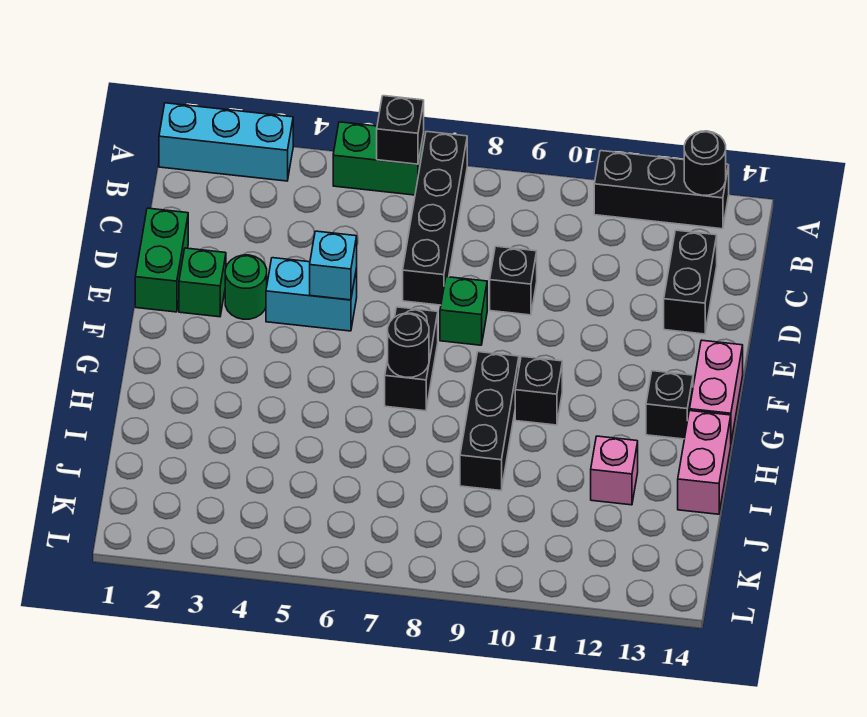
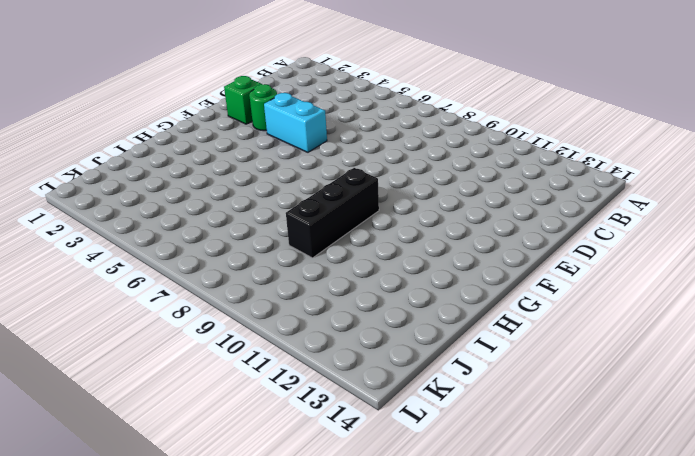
none -> cyan 1x3 brick [159,103,293,181]
none -> green 1x2 brick [333,122,424,195]
none -> black 1x4 brick [403,132,467,305]

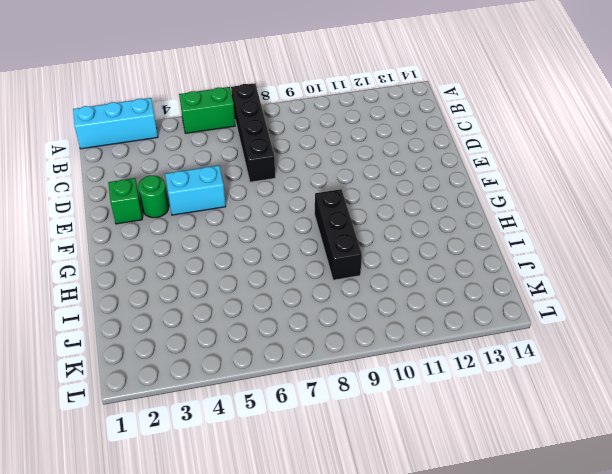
none -> black 1x3 brick [594,151,729,229]
none -> black 1x2 brick [664,230,717,334]
none -> green 1x2 brick [135,208,188,312]

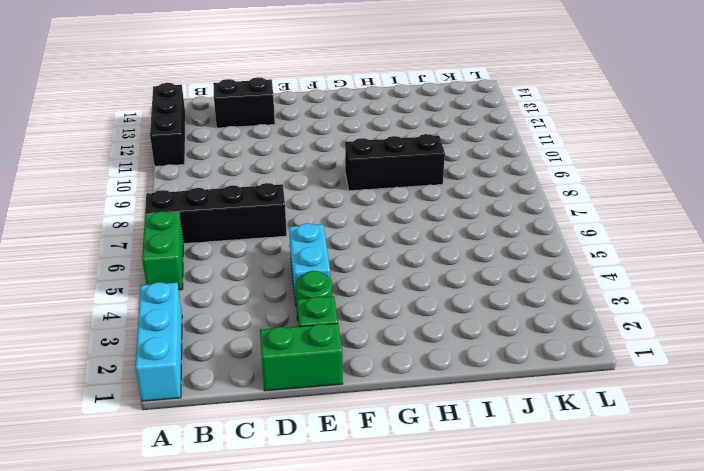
none -> black 1x1 brick [490,246,537,315]
none -> green 1x1 brick [440,277,487,345]
none -> black 1x2 brick [385,307,438,411]

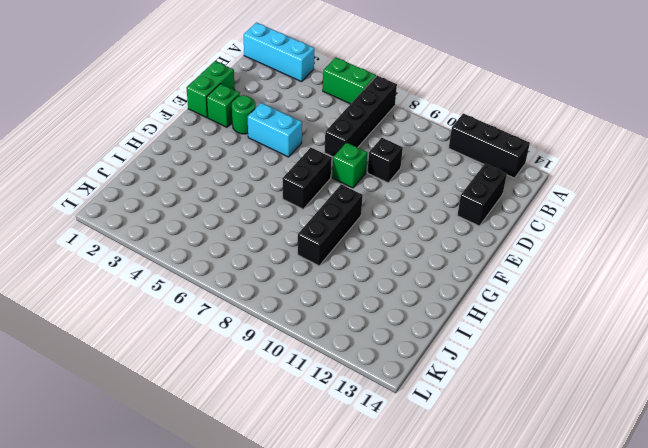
none -> pink 1x2 brick [690,340,743,441]
none -> black 1x1 brick [515,356,562,425]
none -> black 1x1 brick [646,371,693,439]

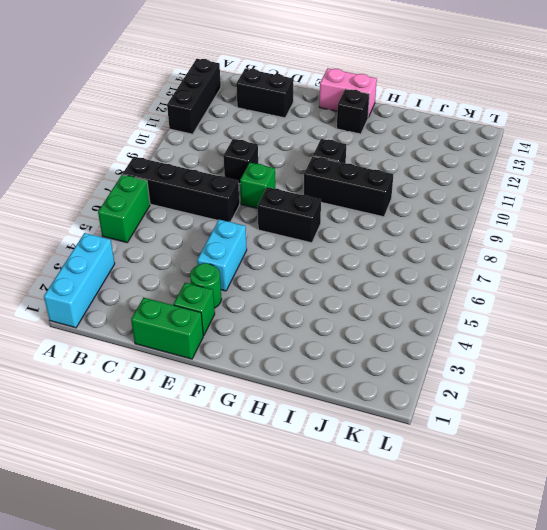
none -> pink 1x2 brick [678,411,731,514]
none -> pink 1x1 brick [591,436,638,505]
none -> black 1x1 brick [377,96,424,164]

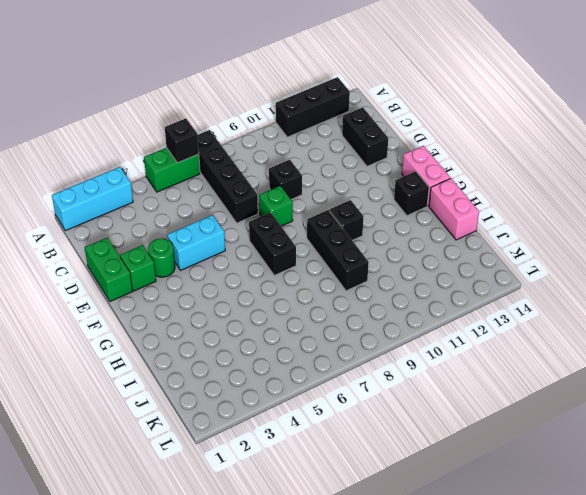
none -> pink 1x1 brick [591,436,638,505]
none -> black 1x1 round brick [684,131,726,195]
none -> cyan 1x1 brick [310,231,357,300]

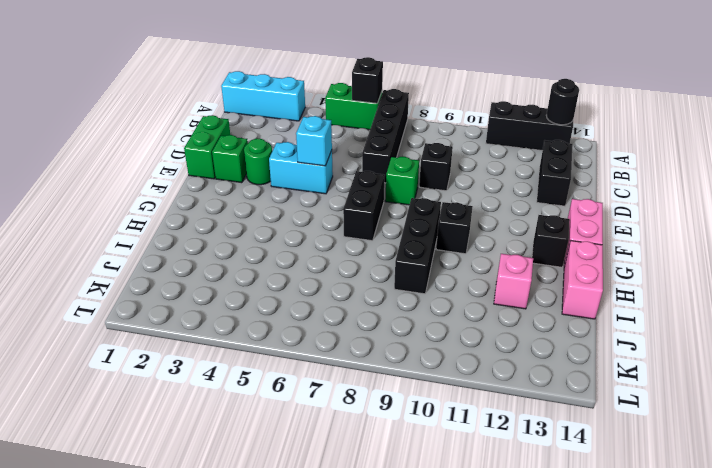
none -> black 1x1 round brick [388,313,429,377]

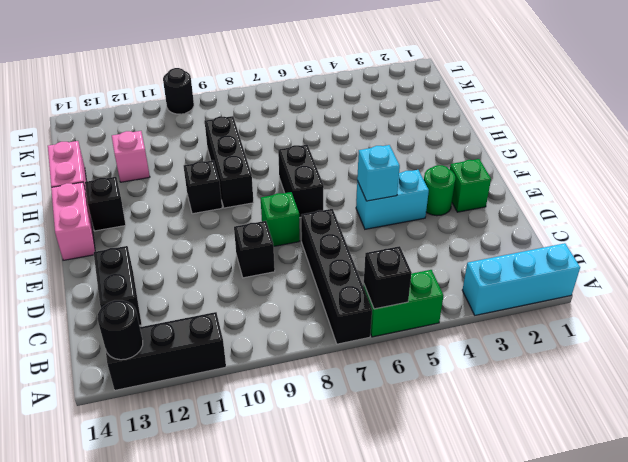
black 1x1 round brick [163,68,194,114] -> black 1x1 round brick moved to [388,313,429,377]
none -> green 1x2 brick [135,208,188,312]

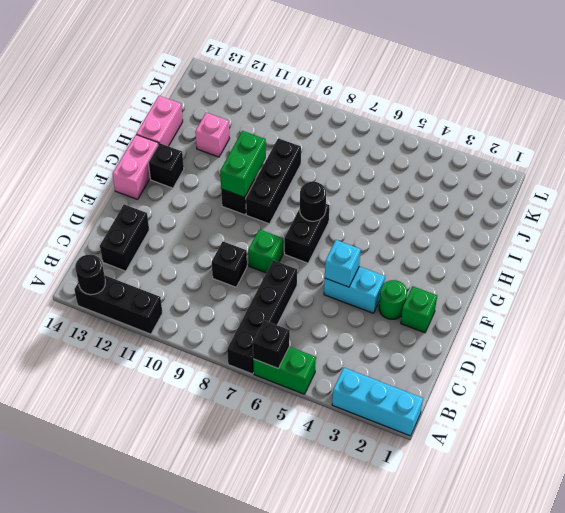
green 1x2 brick [220,131,266,197] -> green 1x2 brick moved to [135,208,188,312]

